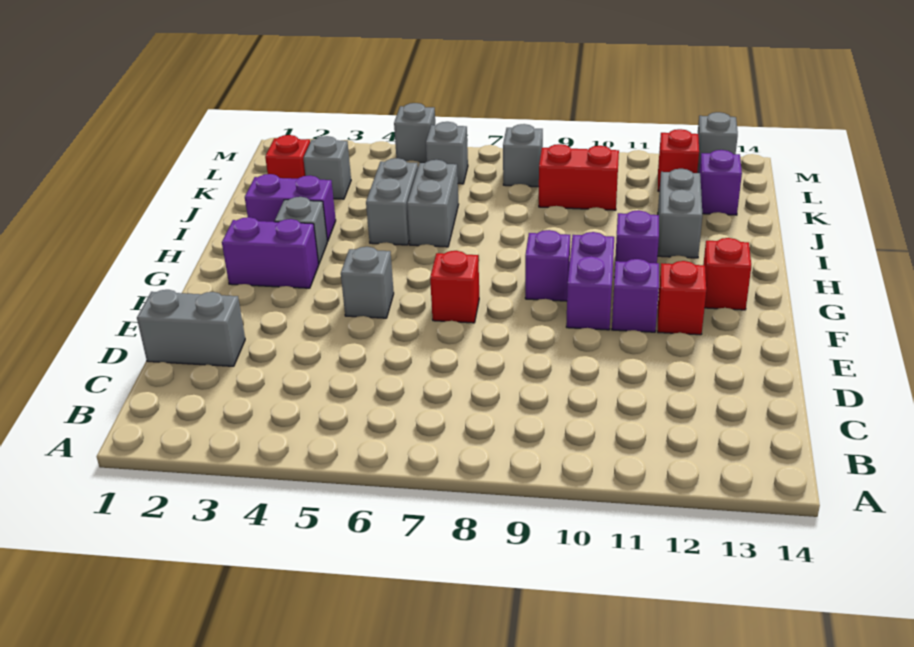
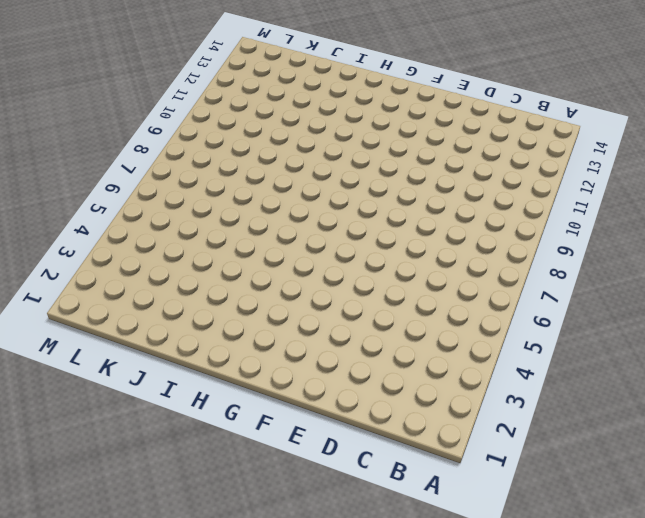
none -> grey 1x2 brick [137,290,245,366]
none -> grey 1x1 brick [341,247,394,318]
none -> red 1x1 brick [430,251,479,323]

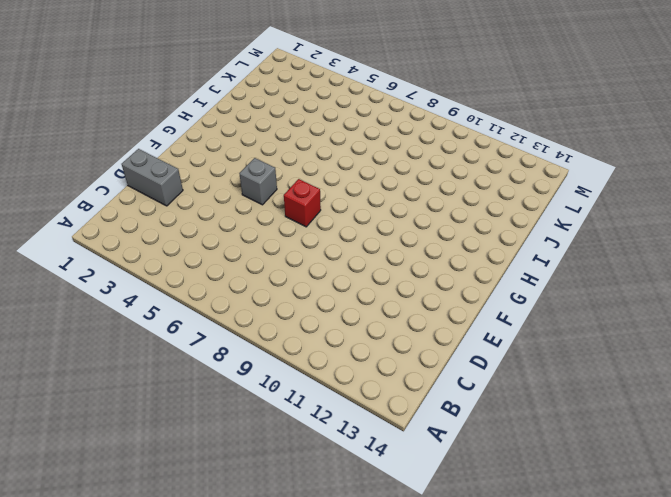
none -> purple 1x2 brick [566,232,614,330]
none -> purple 1x1 brick [612,259,659,332]
none -> red 1x1 brick [658,261,706,335]

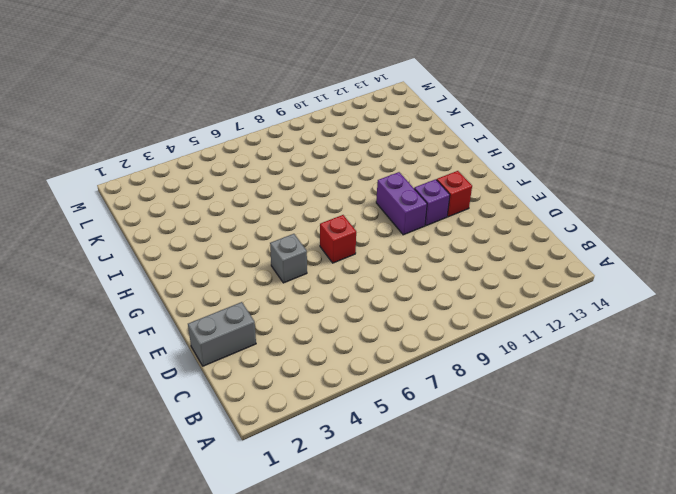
none -> purple 1x2 brick [222,217,319,288]
none -> purple 1x1 brick [525,230,570,301]
none -> red 1x1 brick [703,238,751,310]

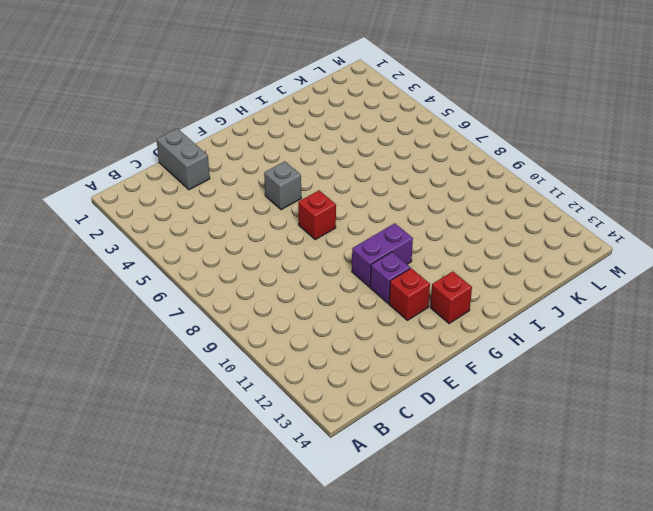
none -> purple 1x2 brick [222,217,319,288]
none -> purple 1x1 brick [525,230,570,301]
none -> grey 1x1 brick [275,197,327,264]

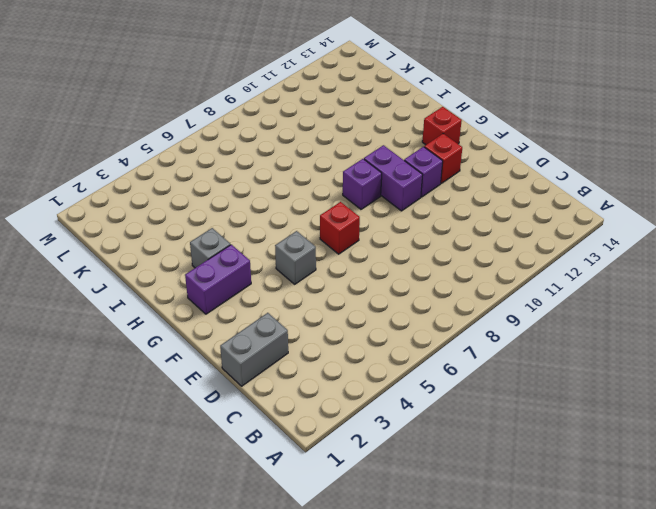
none -> purple 1x1 brick [614,210,659,277]
none -> purple 1x2 brick [245,174,336,241]
none -> grey 1x2 brick [366,158,418,245]

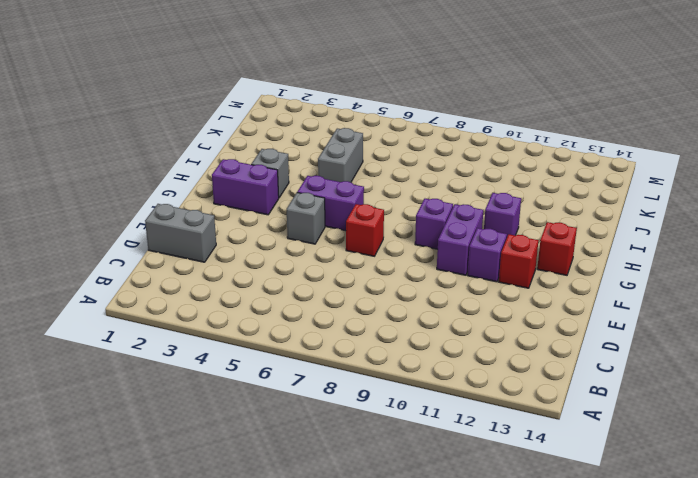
purple 1x2 brick [297,176,364,231] -> purple 1x2 brick moved to [245,174,336,241]
none -> grey 1x2 brick [407,160,459,247]
none -> grey 1x2 brick [658,169,702,258]
none -> red 1x1 brick [265,135,310,179]

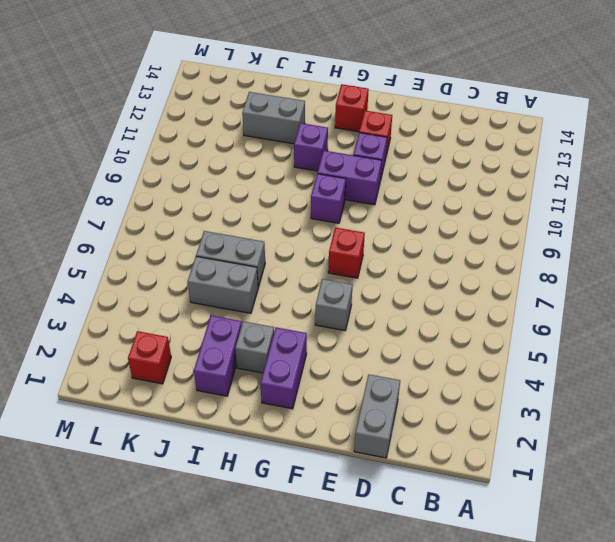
none -> grey 1x1 brick [303,136,351,199]
none -> red 1x2 brick [539,144,619,210]
none -> purple 1x1 brick [699,150,742,215]

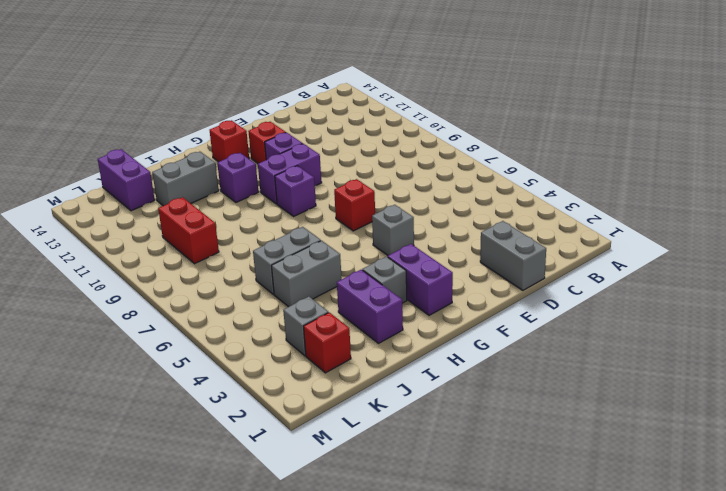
purple 1x2 brick [98,149,155,211] -> purple 1x1 brick [699,150,742,215]
none -> grey 1x1 brick [426,122,468,184]
none -> grey 1x1 brick [503,124,543,187]
none -> red 1x1 brick [658,129,699,191]

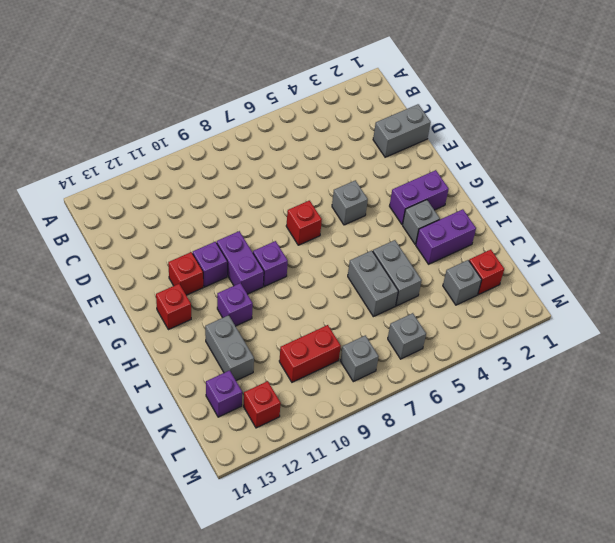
none -> grey 1x1 brick [394,103,435,163]
none -> grey 1x1 brick [697,112,738,173]

